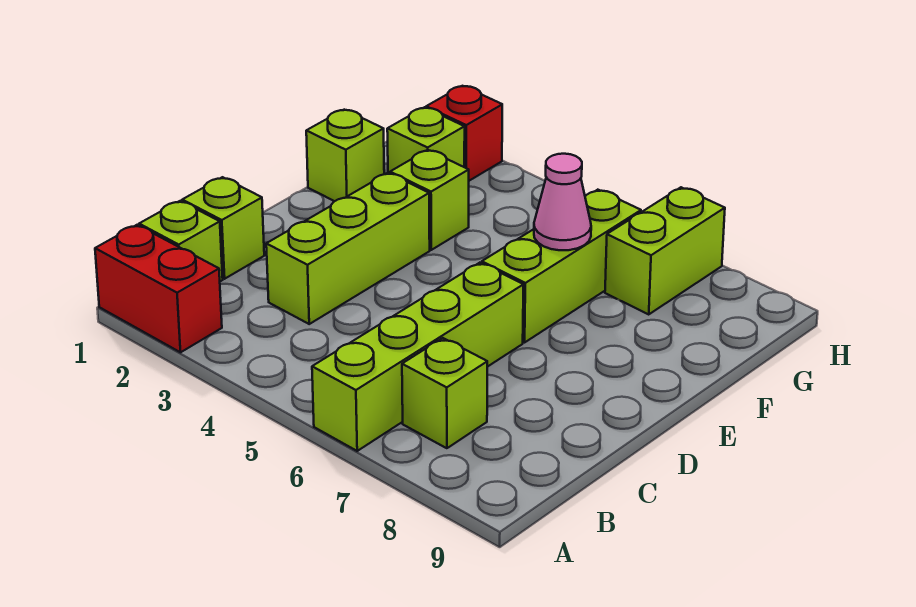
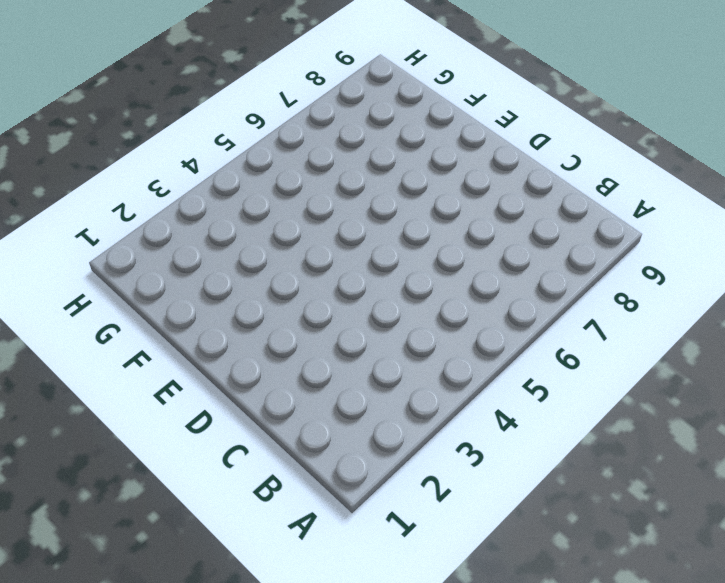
none -> red 1x2 brick [95,225,222,352]
none -> lime 1x4 brick [312,263,523,451]
none -> lime 1x1 brick [139,201,223,281]

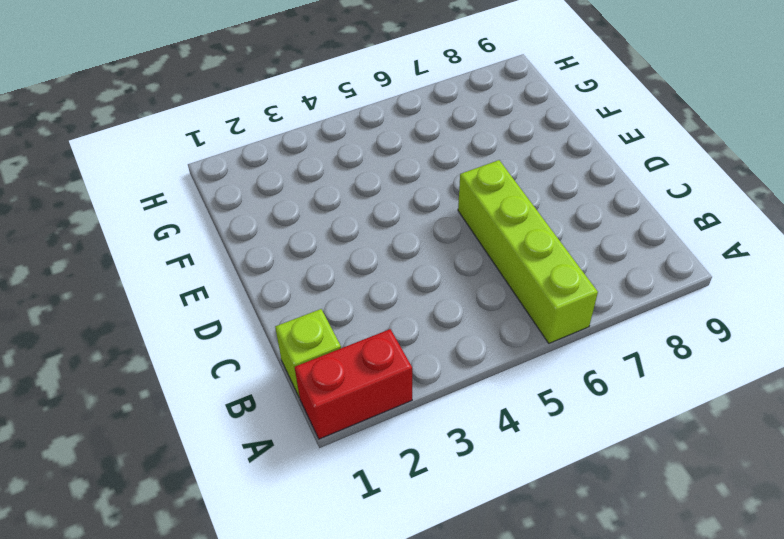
none -> lime 1x1 brick [402,338,487,448]
none -> lime 1x1 brick [182,177,264,279]
none -> lime 1x3 brick [266,173,430,324]

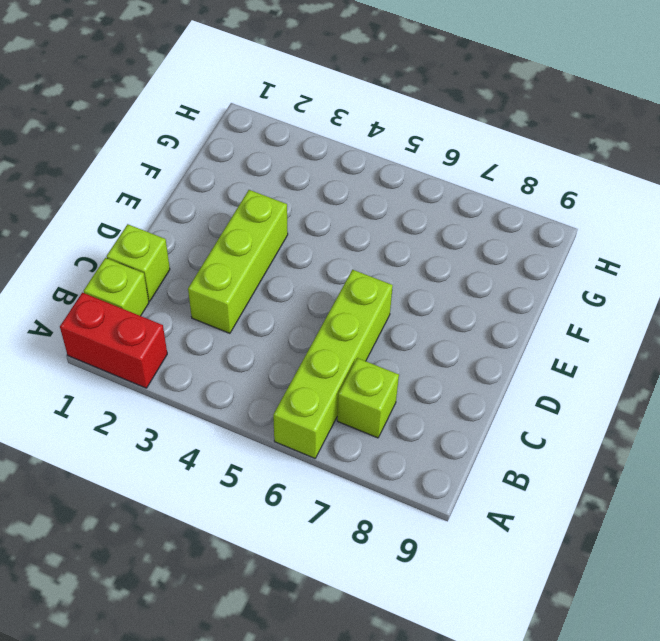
none -> lime 1x3 brick [482,190,641,342]
none -> lime 1x1 brick [306,110,384,201]
none -> lime 1x1 brick [390,150,469,250]

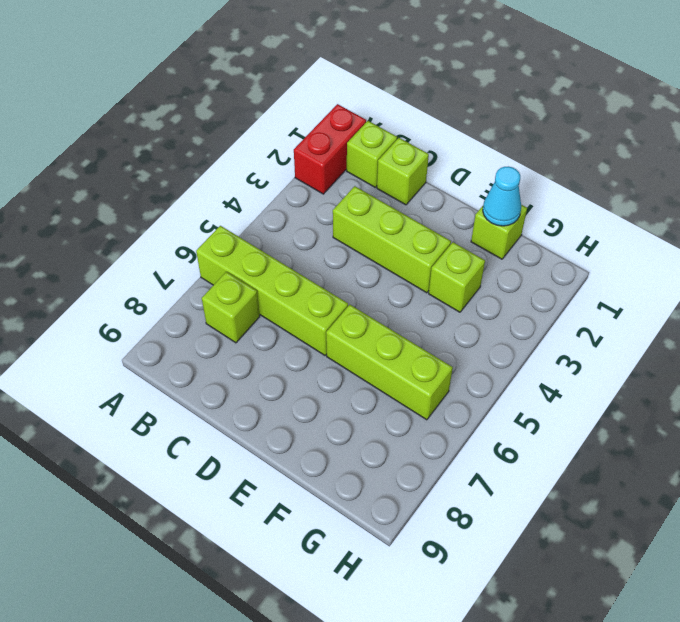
cyan 1x1 cone [483,166,521,226] -> none
none -> lime 1x1 brick [387,107,465,173]
none -> lime 1x2 brick [605,187,725,314]
none -> red 1x1 brick [426,86,502,181]

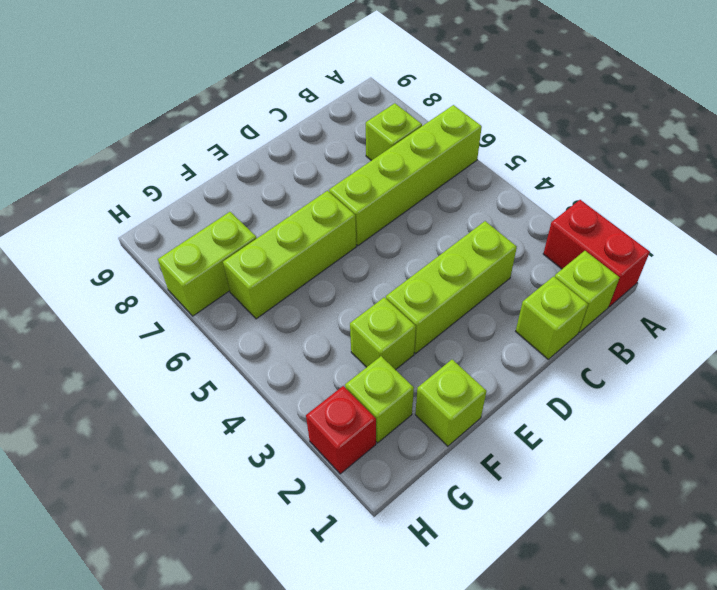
none -> pink 1x1 cone [534,154,591,250]

